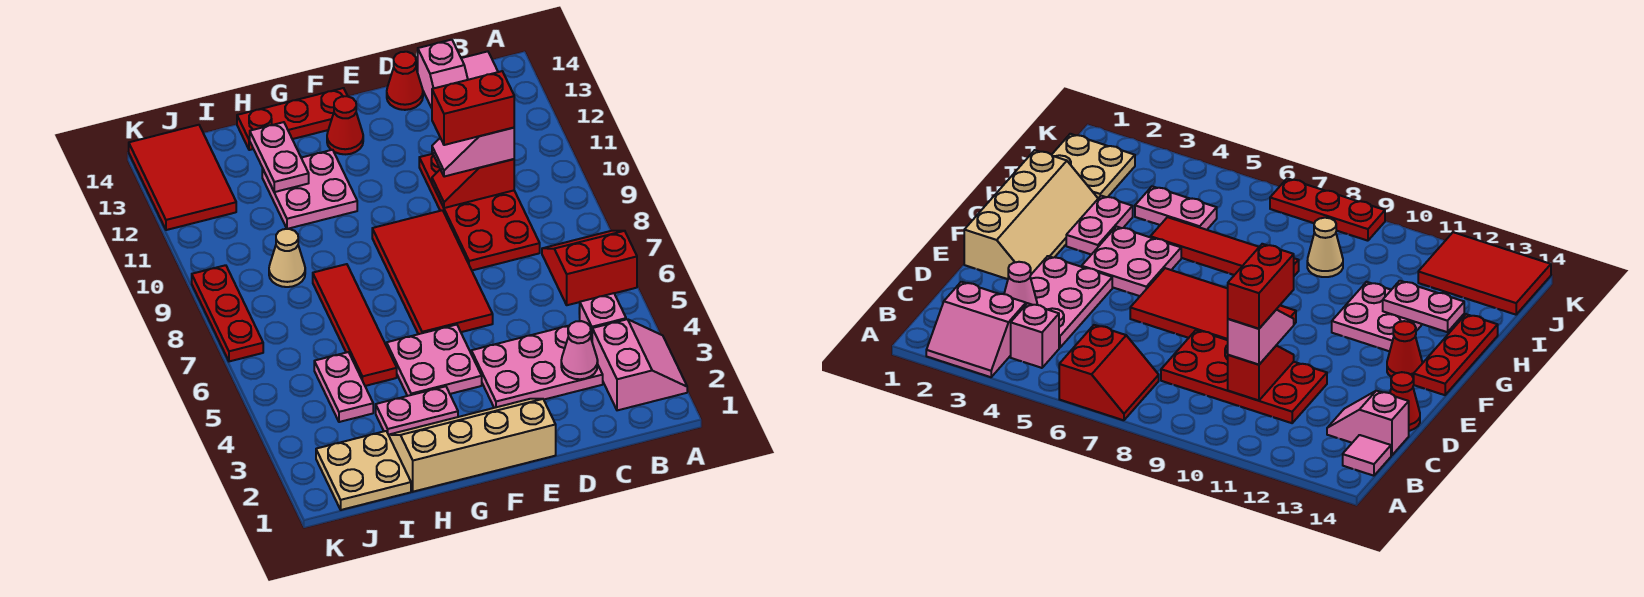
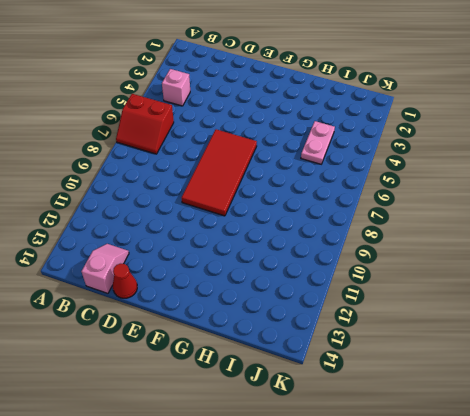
none -> pink 2x2 slope [592,319,687,410]
none -> pink 1x1 tile [461,51,498,80]
none -> pink 2x3 plate [471,326,603,408]

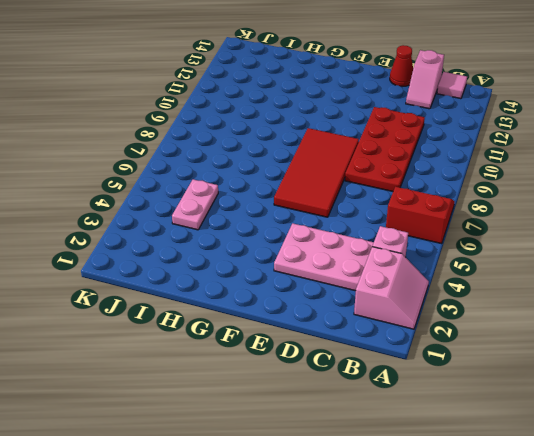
none -> tan 2x4 slope [389,399,556,492]
none -> pink 2x2 plate [387,325,482,396]
none -> red 1x1 cone [327,96,363,154]

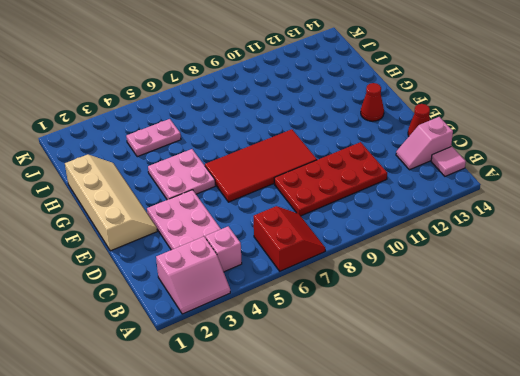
none -> red 1x3 plate [237,88,347,150]
none -> pink 1x2 plate [376,386,458,435]
none -> pink 2x2 plate [262,150,357,229]

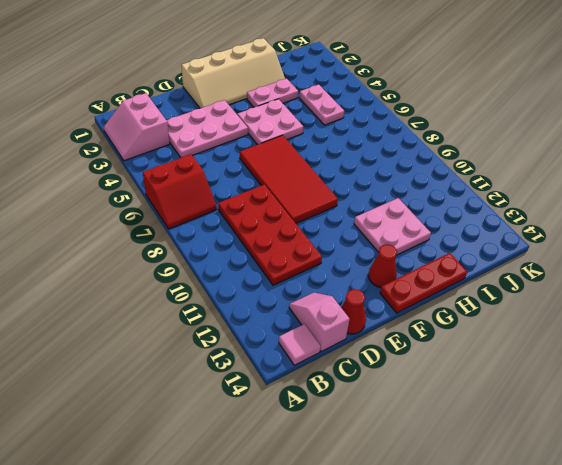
none -> pink 1x1 brick [580,293,626,340]
none -> red 1x4 tile [313,264,397,386]
none -> tan 2x2 plate [316,431,411,510]

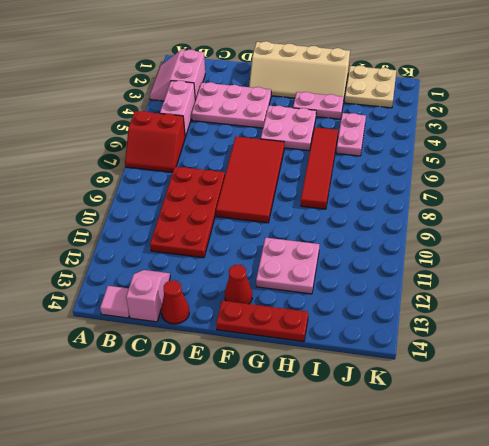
pink 1x2 brick [160,81,195,137] -> pink 1x1 brick [580,293,626,340]
none -> tan 1x1 cone [269,229,305,287]
none -> red 2x3 tile [129,125,236,230]
none -> red 1x3 plate [192,265,263,361]

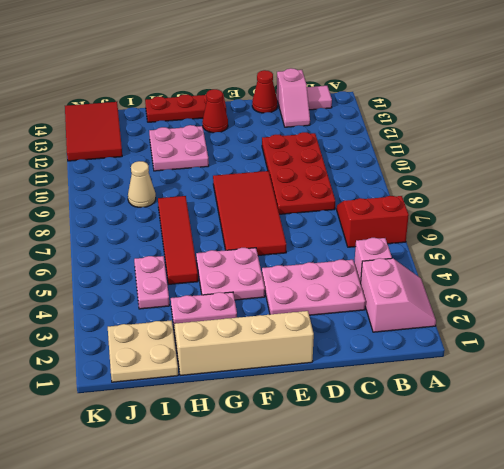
none -> red 1x3 plate [192,265,263,361]
none -> pink 1x1 cone [561,321,598,379]
none -> red 1x2 slope [432,159,514,208]

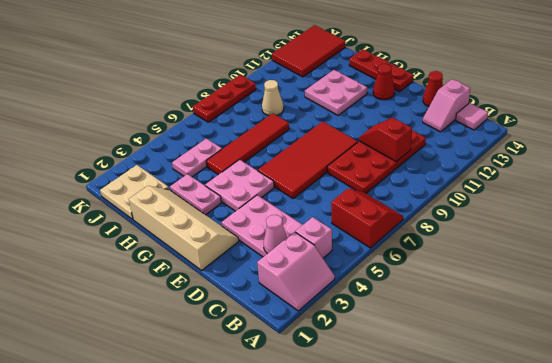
none -> pink 1x2 plate [250,122,309,192]
none -> pink 1x2 slope [432,128,514,177]
none -> red 1x2 brick [432,71,514,145]

